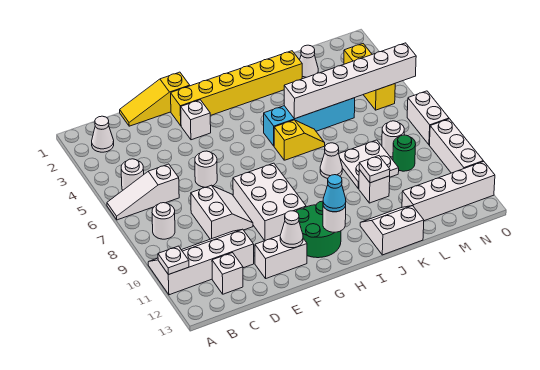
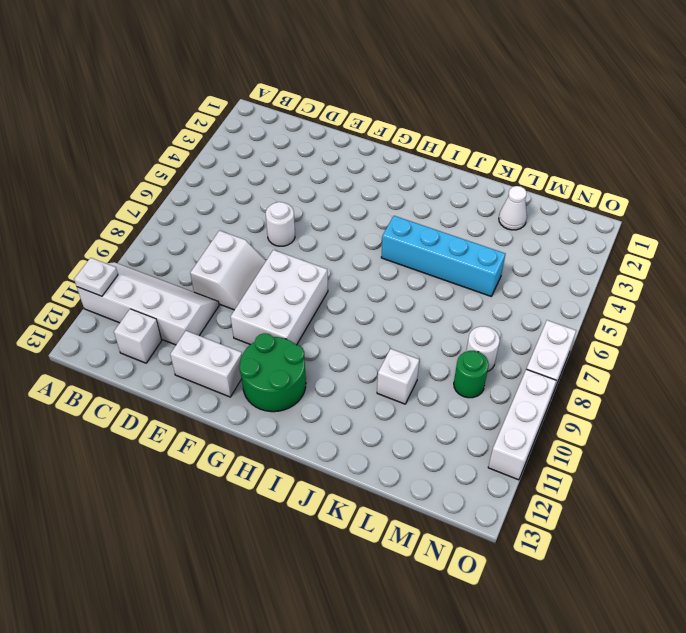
none -> white 1x3 slope [107,164,179,220]
none -> white 1x1 cone [92,116,114,152]
none -> white 1x1 round brick [121,159,144,190]
none -> white 1x1 round brick [152,203,175,239]

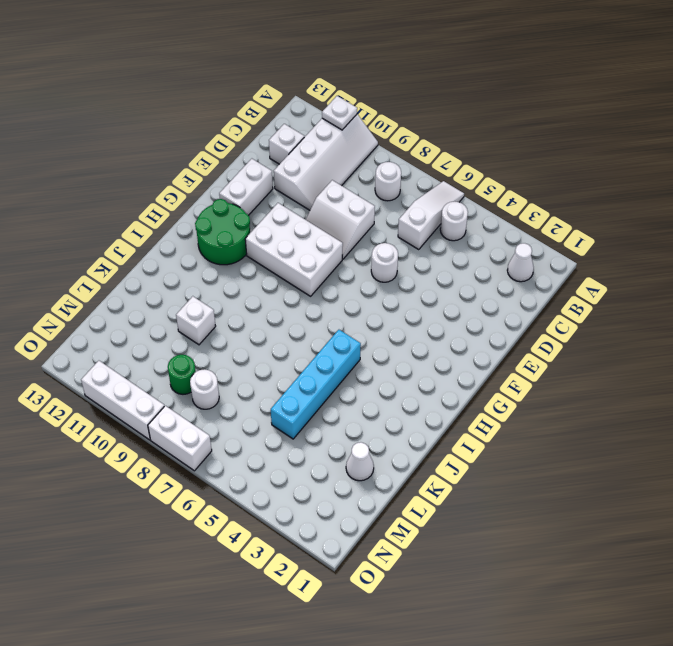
none -> yellow 1x3 slope [120,72,190,126]
none -> yellow 1x6 brick [171,51,302,126]
none -> white 1x1 brick [181,100,211,140]
none -> yellow 1x2 slope [274,120,325,160]

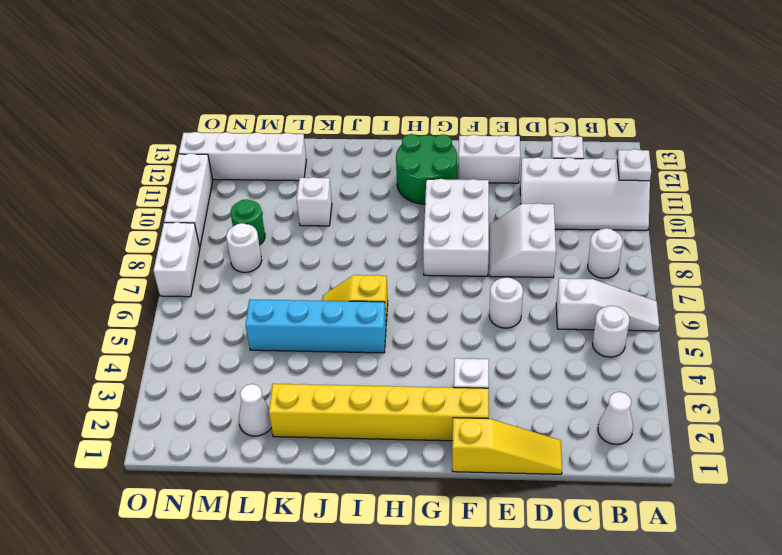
none -> white 1x1 cone [320,143,342,179]
none -> white 2x2 slope [360,206,424,255]
none -> white 2x2 plate [339,140,399,189]
none -> yellow 1x3 brick [344,44,395,110]

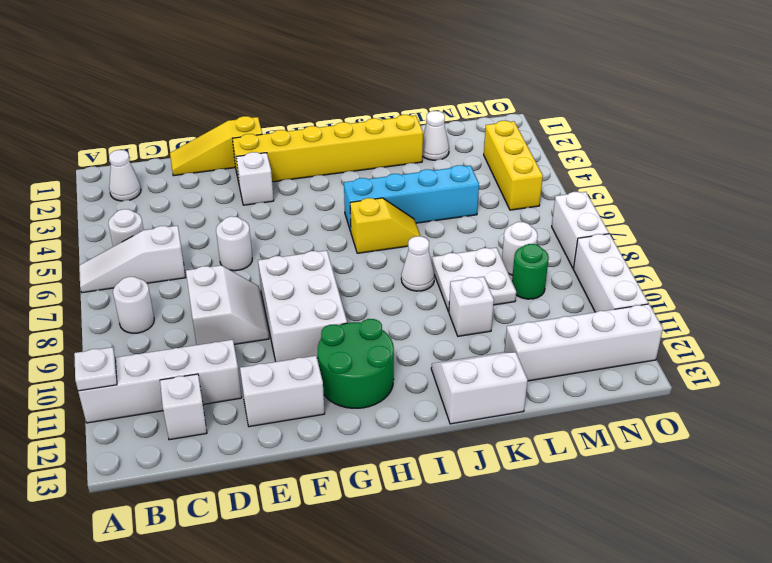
none -> white 1x1 cone [280,211,303,248]
none -> white 1x1 round brick [323,206,346,232]
none -> white 1x6 brick [284,43,416,119]
none -> white 1x1 plate [359,156,390,183]

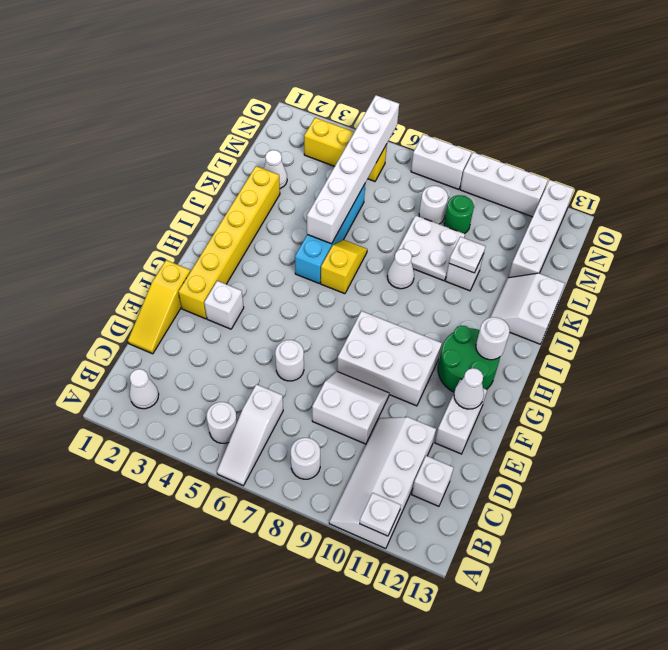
none -> cyan 1x1 cone [323,175,346,212]

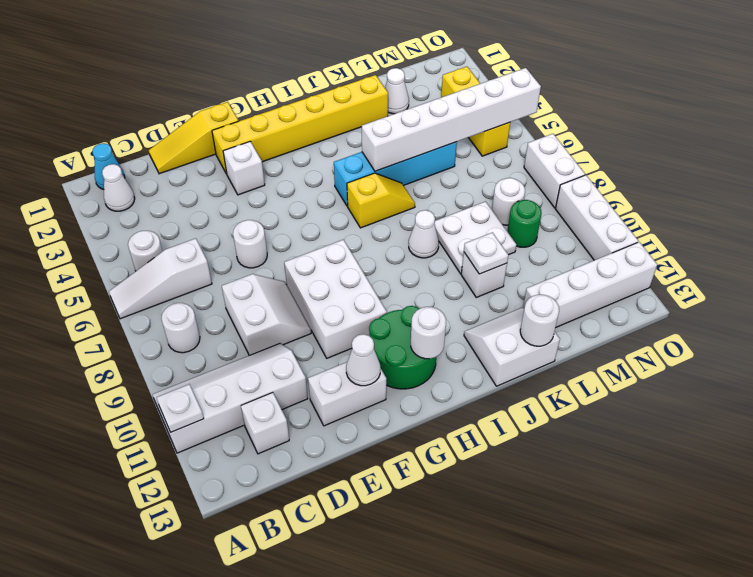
cyan 1x1 cone [93,143,125,189] -> cyan 1x1 cone moved to [323,175,346,212]
white 1x1 round brick [520,295,559,346] -> none

